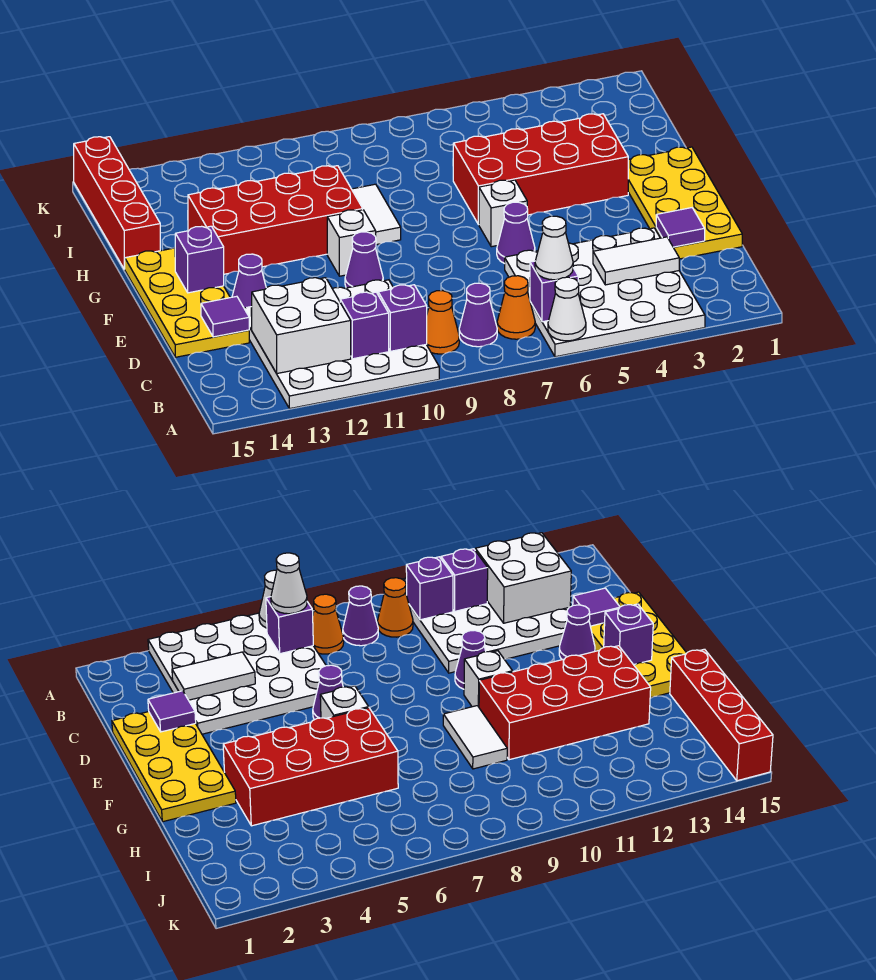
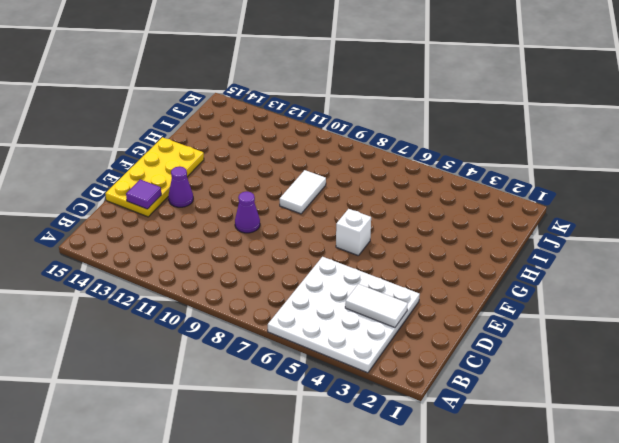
none -> white 4x4 plate [244,280,439,409]
none -> orange 1x1 cone [497,276,535,339]
none -> purple 1x1 cone [459,283,497,347]

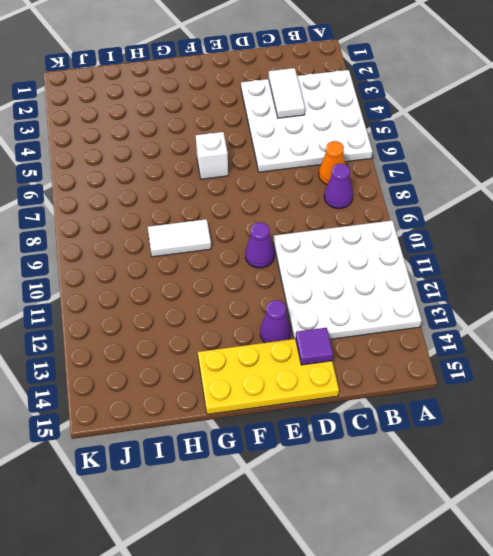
none -> orange 1x1 cone [426,291,459,354]
none -> yellow 2x4 plate [628,147,742,259]
none -> purple 1x1 cone [497,202,535,264]

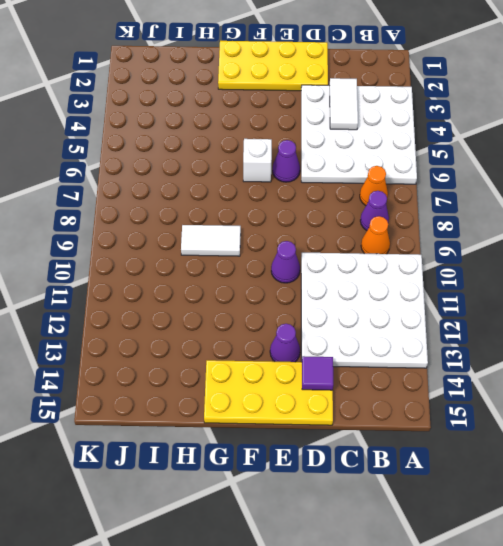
none -> white 1x1 brick [327,210,376,276]
none -> red 2x4 brick [453,114,628,225]
none -> red 2x4 brick [188,166,363,274]

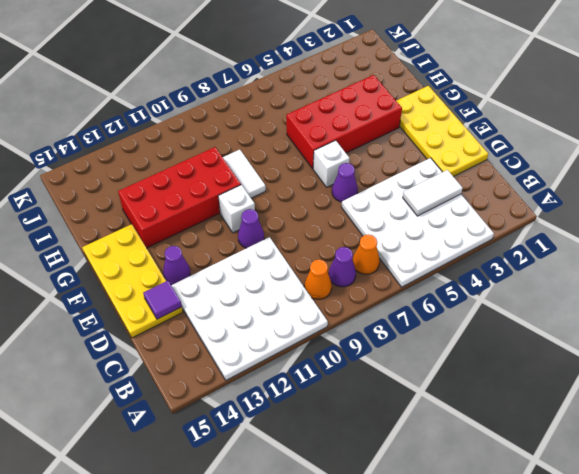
none -> red 1x4 brick [74,137,160,269]
none -> white 1x1 cone [548,277,586,341]
none -> purple 1x1 brick [530,261,578,322]

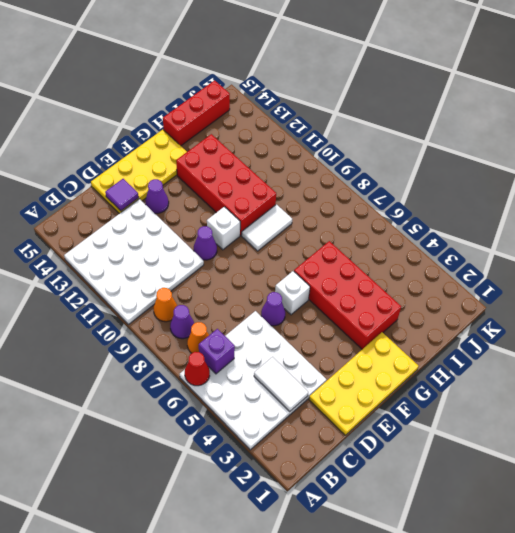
red 1x1 cone [185,352,210,386] -> white 1x1 cone [548,277,586,341]
red 1x3 brick [163,80,230,146] -> red 1x4 brick [74,137,160,269]
none -> purple 1x1 brick [378,285,427,351]
none -> purple 1x1 brick [340,292,389,359]
none -> white 2x2 brick [251,278,351,373]

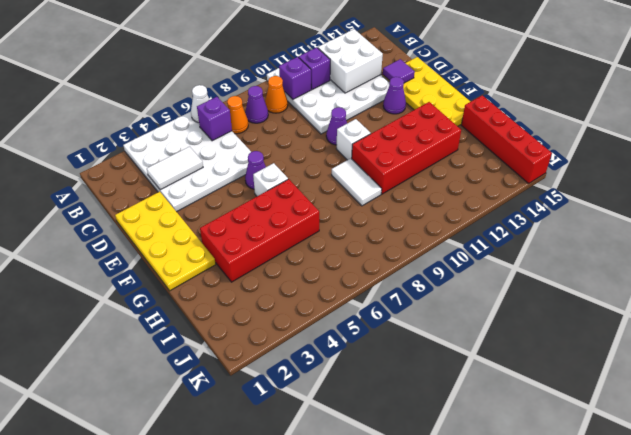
none -> purple 1x1 tile [656,208,705,247]
none -> purple 1x1 brick [175,226,224,293]
none -> white 1x1 cone [535,216,573,280]

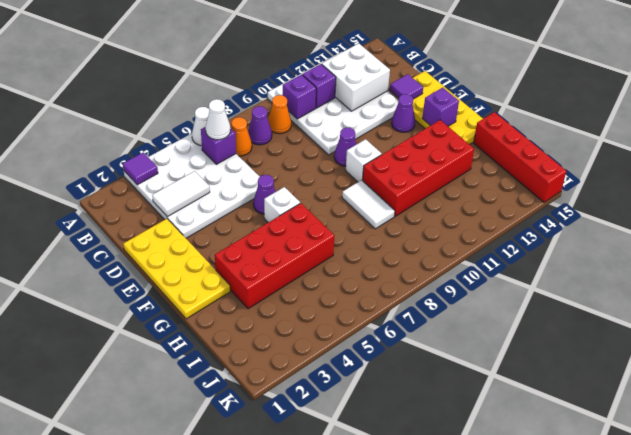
purple 1x1 tile [123,152,158,185] -> purple 1x1 tile moved to [656,208,705,247]

